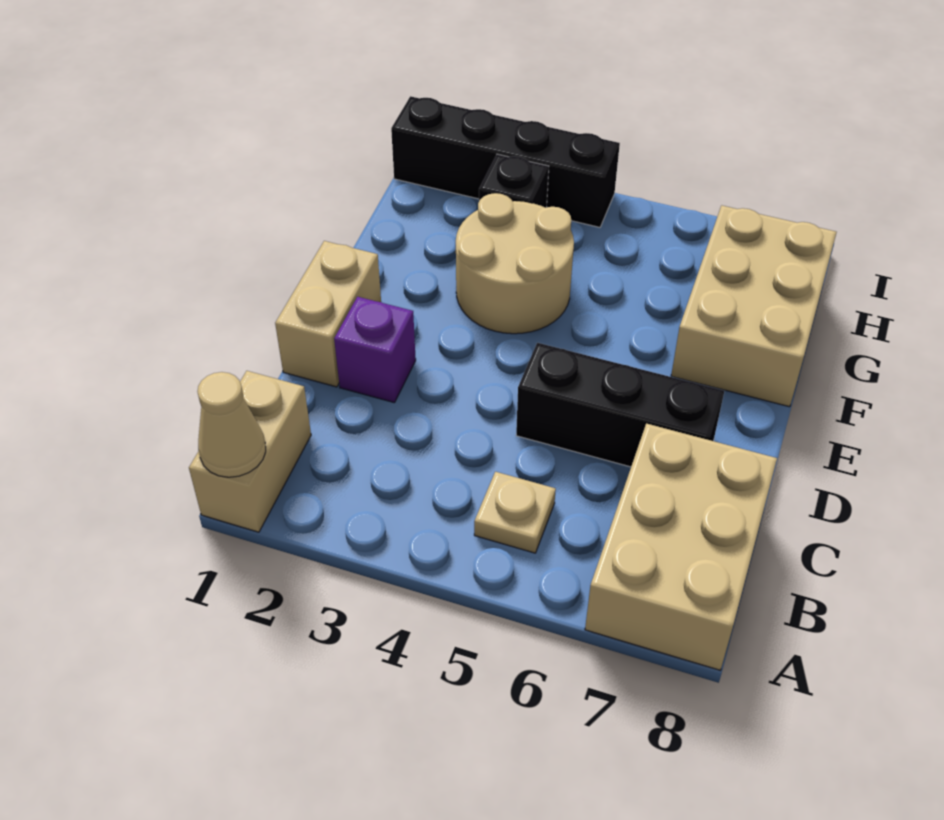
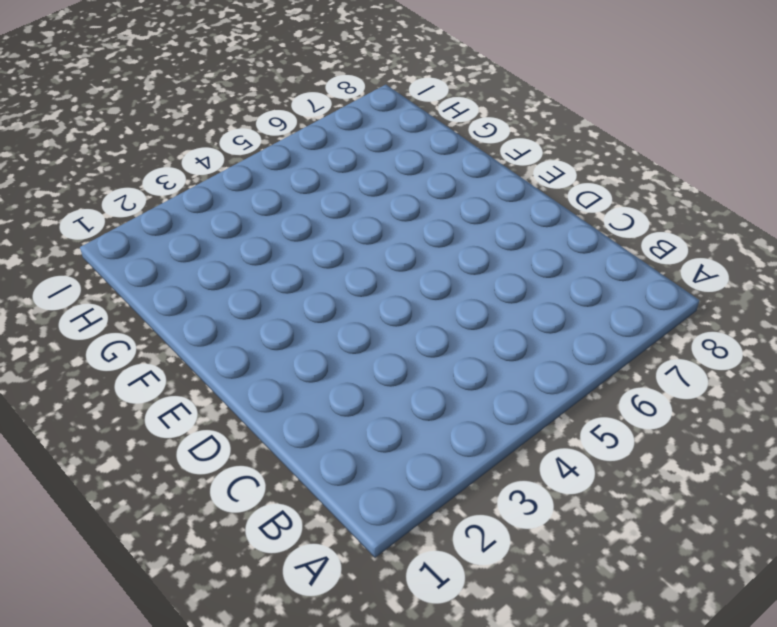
none -> tan 1x2 brick [189,371,311,532]
none -> tan 2x3 brick [585,424,777,670]

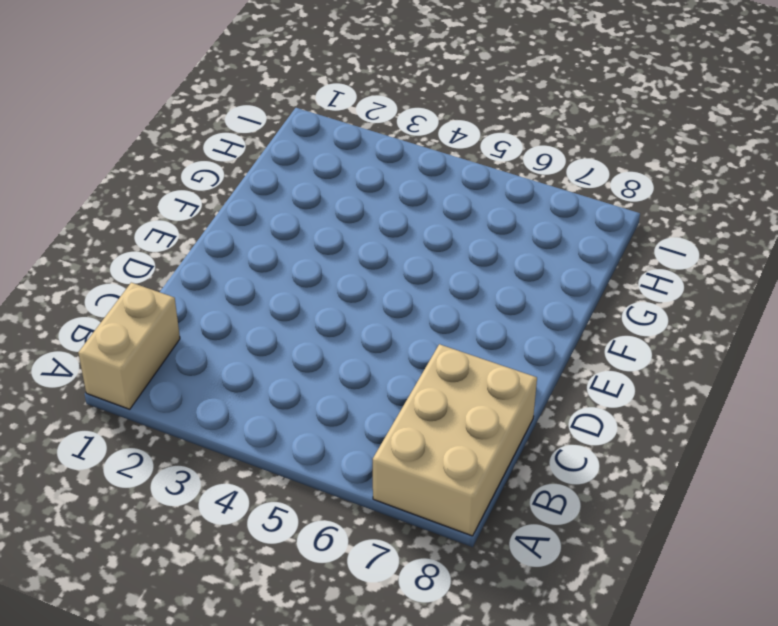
none -> tan 1x1 plate [474,472,556,553]
none -> tan 1x2 brick [275,241,381,387]

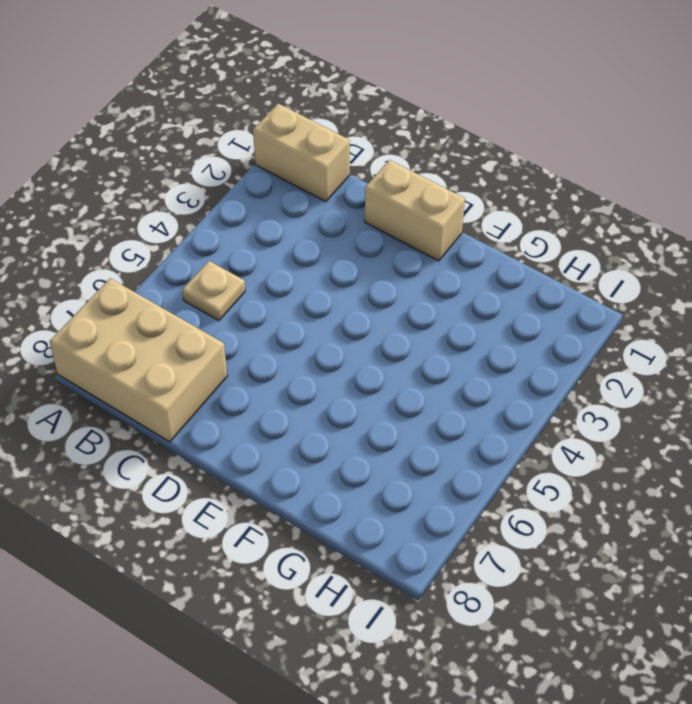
none -> purple 1x1 brick [334,297,416,403]
none -> black 1x3 brick [516,343,724,467]

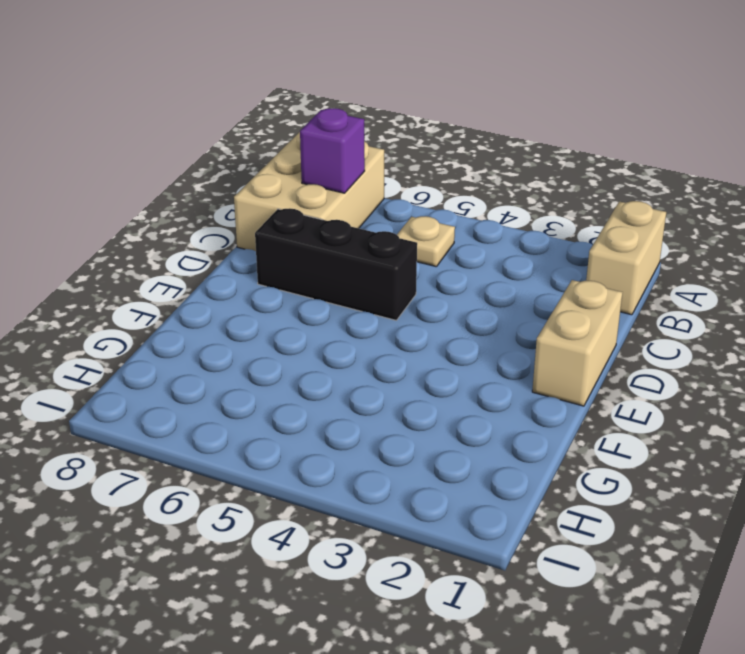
purple 1x1 brick [300,108,365,193] -> purple 1x1 brick moved to [334,297,416,403]
none -> tan 2x2 round brick [456,193,574,334]
none -> tan 2x3 brick [671,206,837,407]

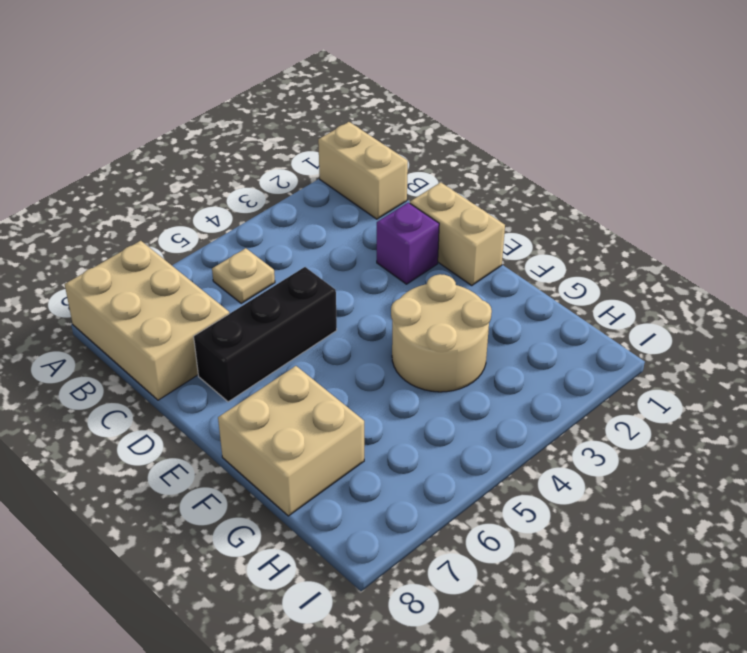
tan 2x2 brick [218,366,364,516] -> tan 2x3 brick [671,206,837,407]
none -> black 1x1 brick [479,154,549,208]
none -> black 1x4 brick [391,96,620,227]

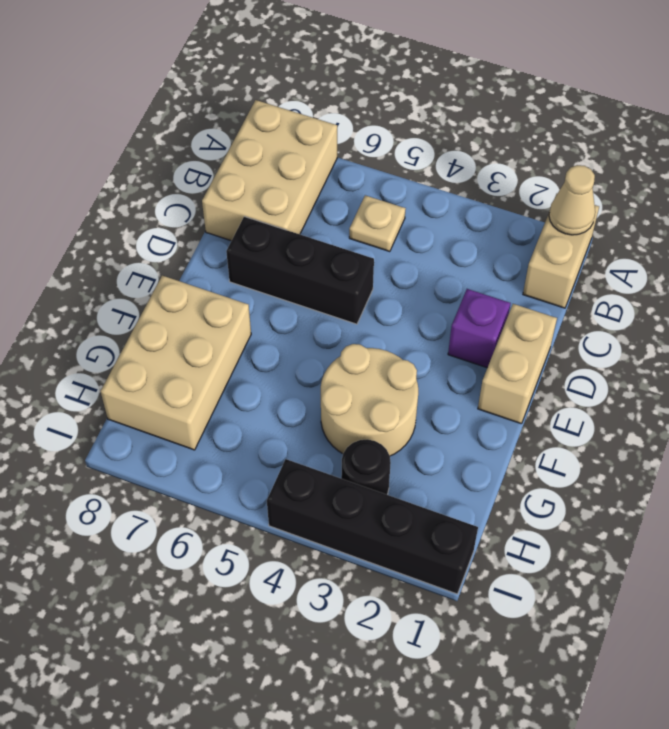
black 1x1 round brick [341,439,391,495] -> black 1x1 brick [479,154,549,208]

